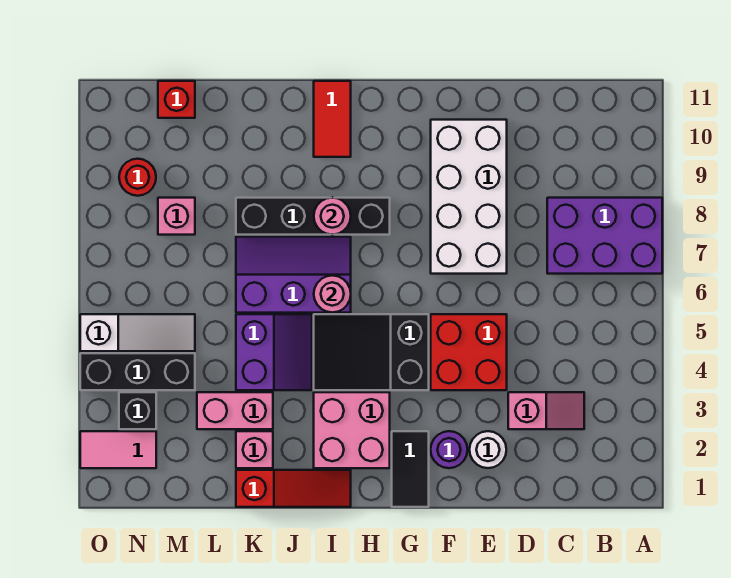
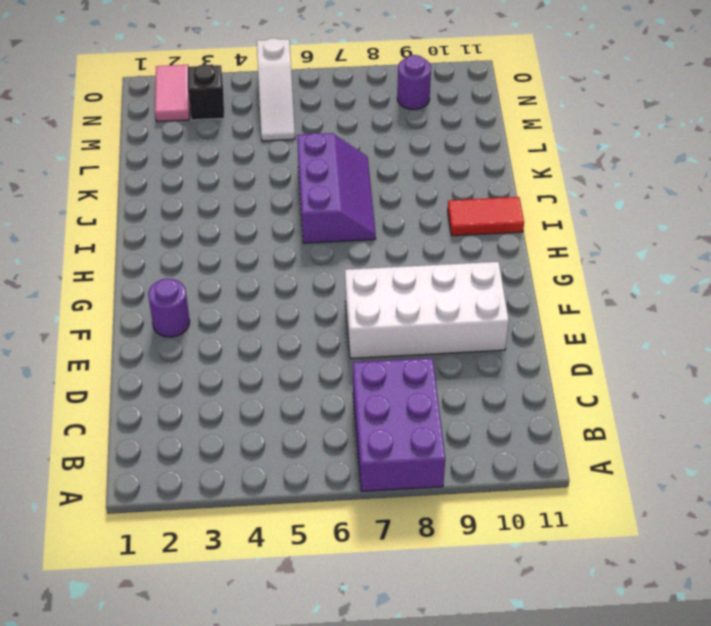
purple 1x1 round brick [397,55,431,110] -> red 1x1 round brick [119,159,156,196]
none -> pink 1x2 slope [508,392,584,429]
none -> white 1x1 round brick [469,431,506,468]
none -> red 2x2 brick [431,314,507,390]

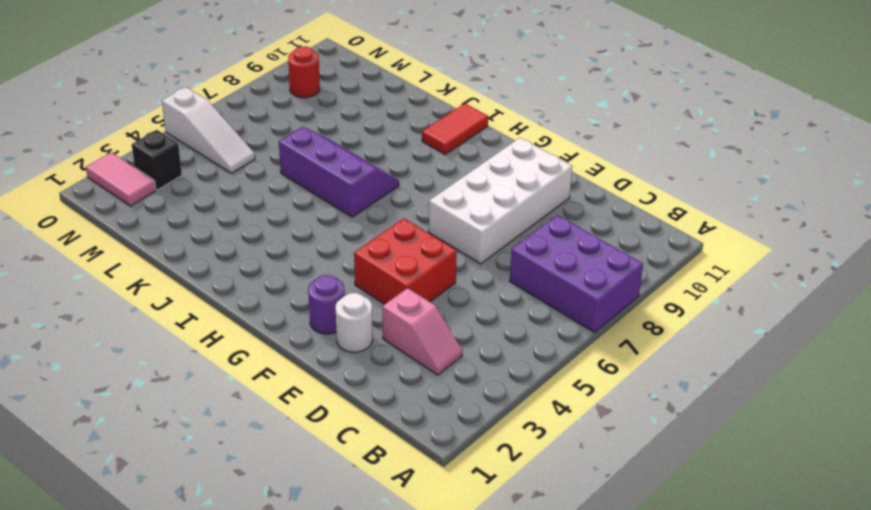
none -> black 1x2 tile [392,431,429,507]
none -> black 2x3 slope [314,314,429,390]
none -> pink 2x2 brick [314,392,390,468]

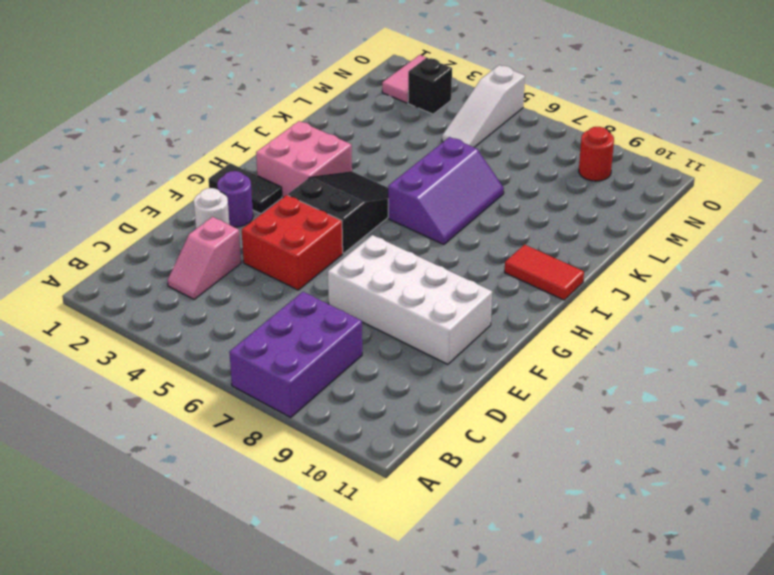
none -> black 1x4 brick [236,198,390,235]
none -> red 1x3 slope [236,470,351,507]
none -> purple 2x2 slope [236,314,312,390]

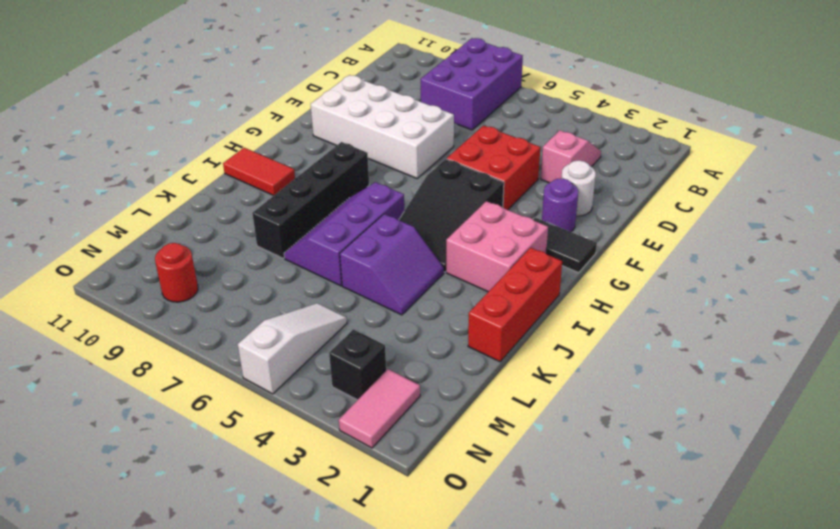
red 1x3 brick [468,248,562,362] -> red 1x3 slope [236,470,351,507]
purple 2x2 slope [340,214,444,315] -> purple 2x2 slope turned to [236,314,312,390]
none -> pink 1x1 brick [236,431,273,468]
none -> pink 1x2 brick [197,392,273,429]
none -> black 1x3 brick [80,353,195,390]

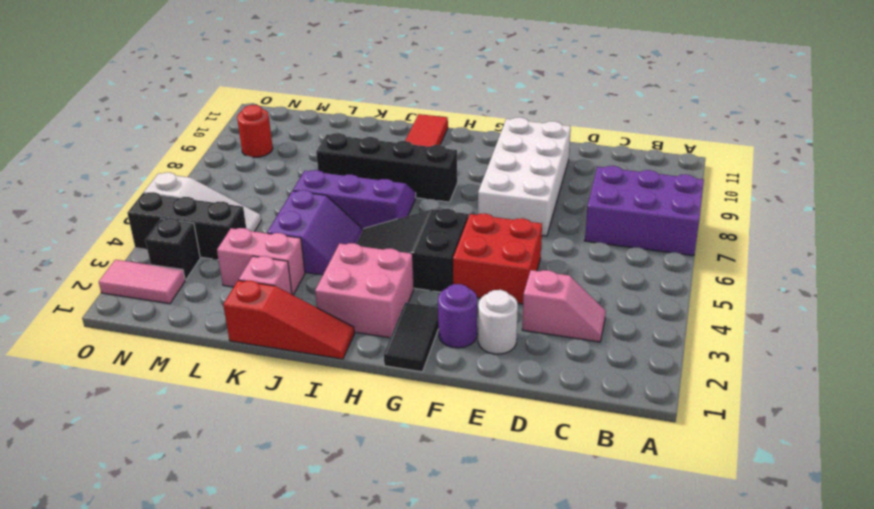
none -> pink 1x1 brick [158,198,195,235]
none -> red 1x1 brick [158,81,195,118]
none -> pink 1x1 round brick [314,276,351,313]

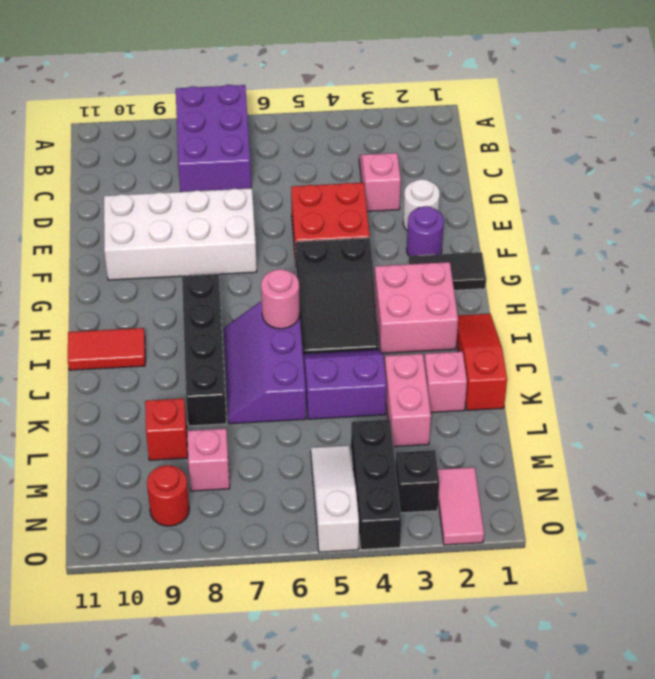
red 1x1 brick [145,398,188,460] -> red 1x1 brick moved to [158,81,195,118]
none -> pink 1x1 round brick [314,198,351,235]

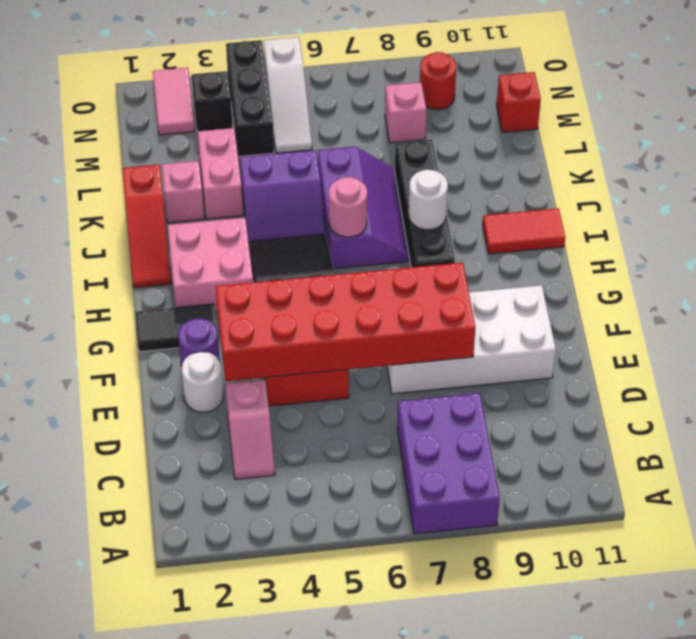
red 2x6 brick [216,263,475,381] -> none
white 1x1 round brick [409,170,448,230] -> pink 1x1 round brick [314,198,351,235]

